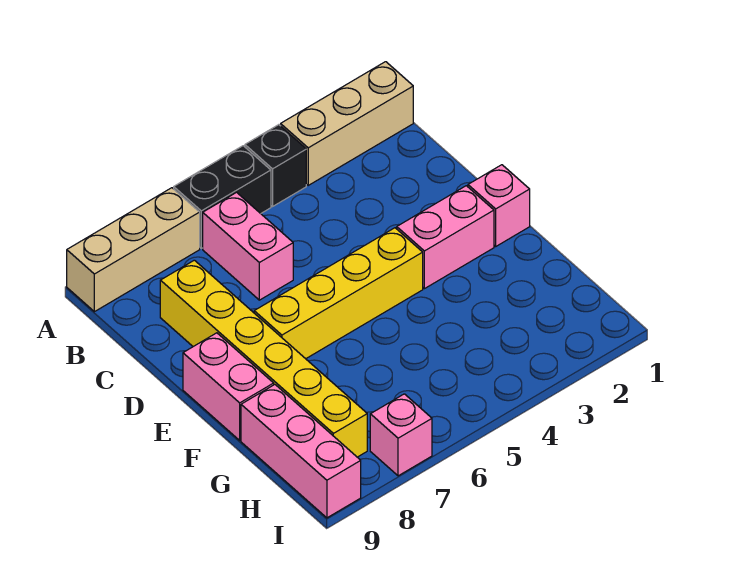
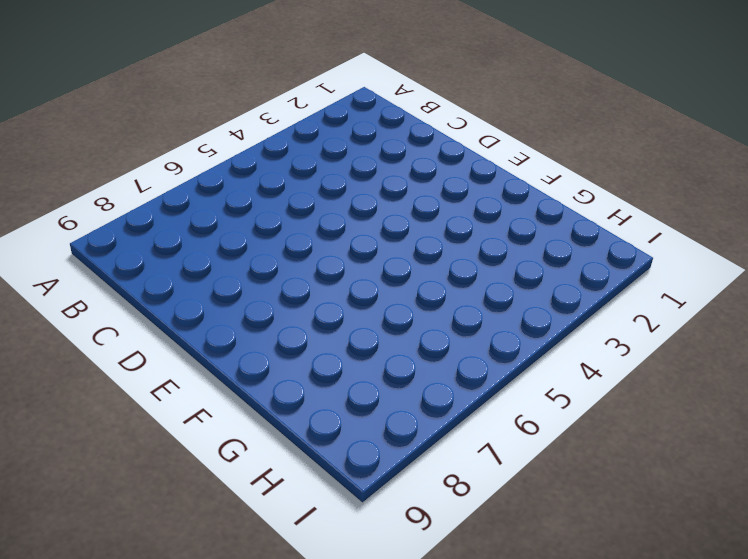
none -> tan 1x3 brick [281,62,413,185]
none -> black 1x1 brick [245,125,306,206]
none -> black 1x2 brick [174,146,271,248]

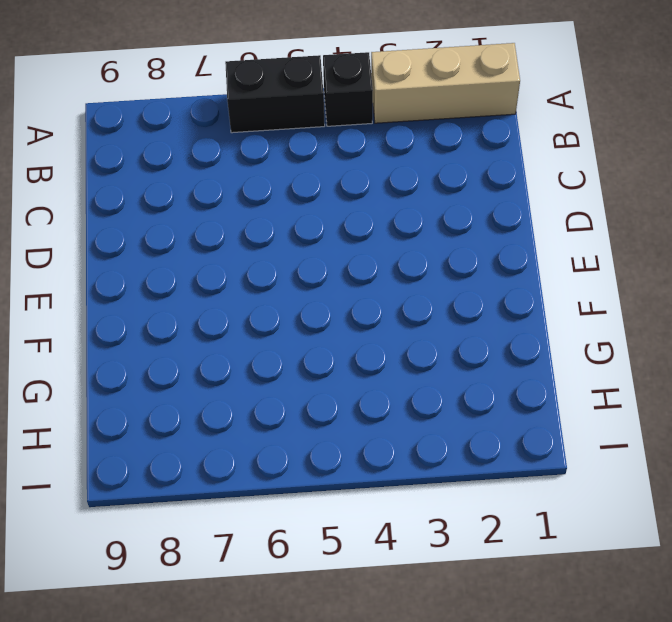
none -> tan 1x3 brick [67,188,200,312]
none -> pink 1x2 brick [203,192,293,300]
none -> yellow 1x6 brick [160,260,367,457]

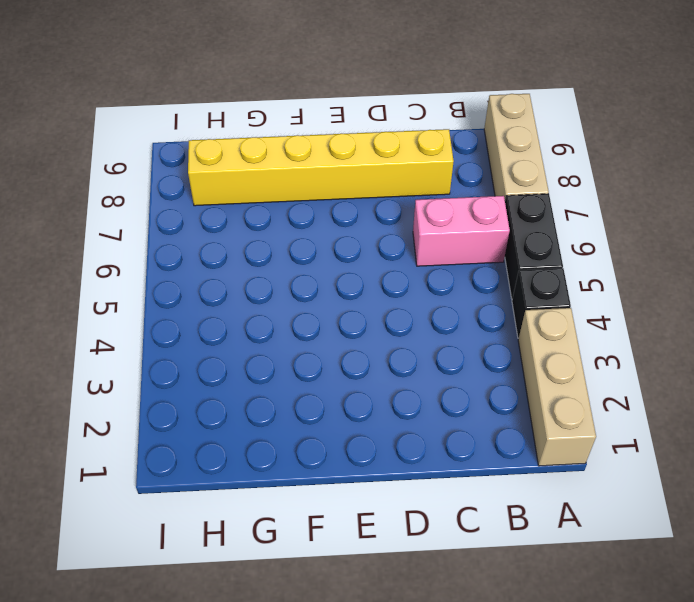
none -> pink 1x1 brick [468,165,530,246]
none -> pink 1x2 brick [397,186,494,289]
none -> yellow 1x4 brick [254,228,423,359]

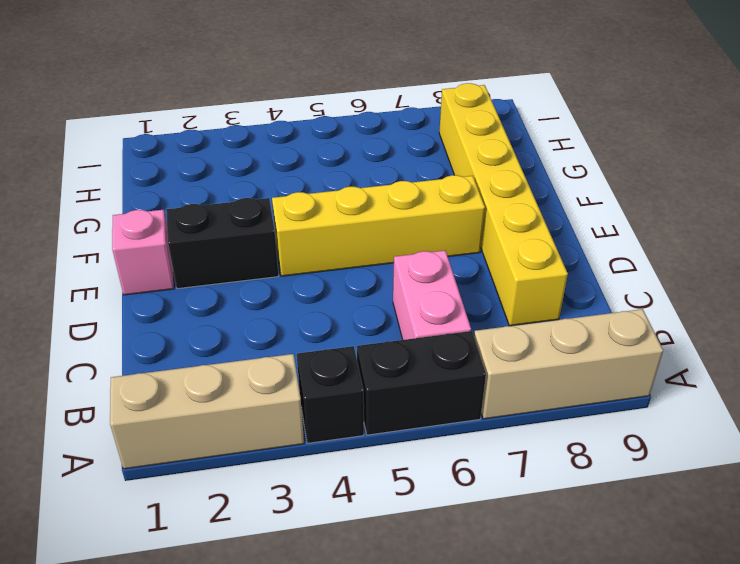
black 1x2 brick [166,198,279,289] -> pink 1x2 brick [397,186,494,289]
none -> pink 1x2 brick [183,333,274,440]
none -> pink 1x3 brick [241,385,361,518]
none -> pink 1x1 brick [370,394,432,476]

